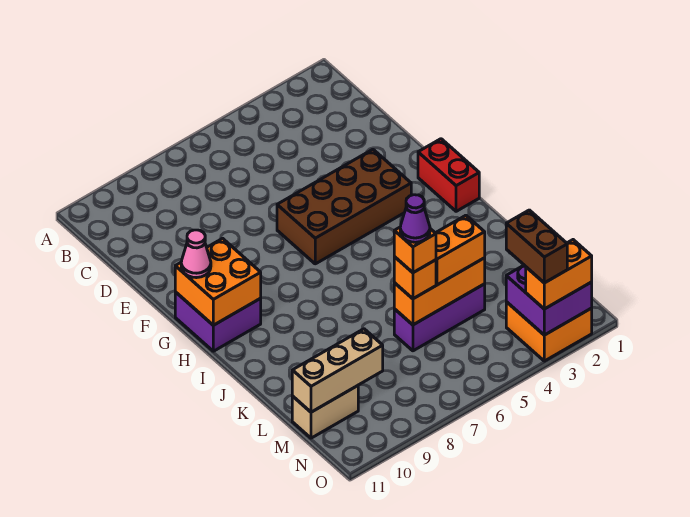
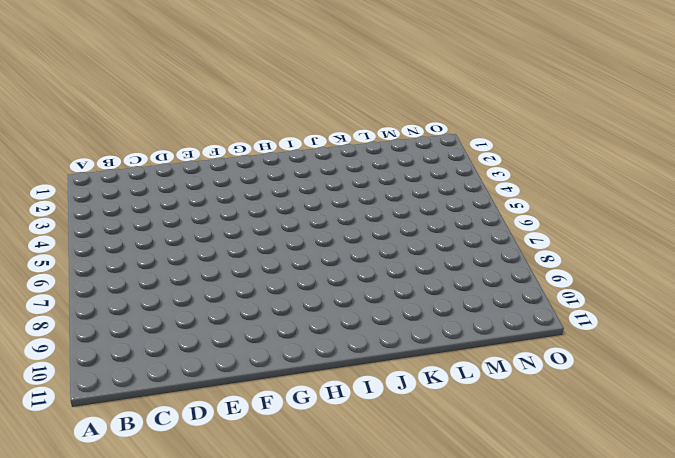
none -> brown 2x4 brick [277,149,411,264]
none -> red 1x2 brick [418,139,479,211]
none -> purple 2x2 brick [175,292,261,351]

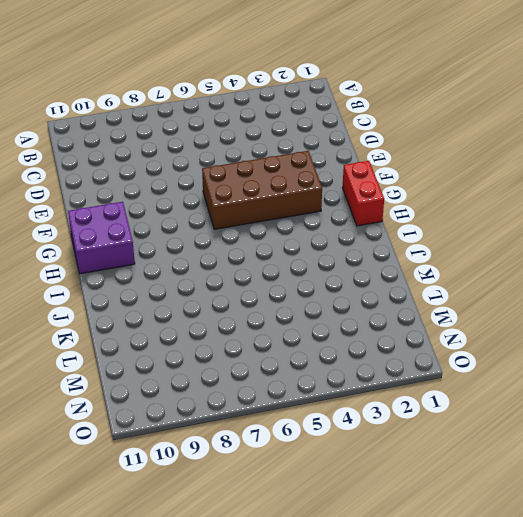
none -> purple 1x3 brick [394,284,485,351]
none -> tan 1x2 brick [292,386,358,438]
none -> orange 2x2 brick [506,302,592,361]

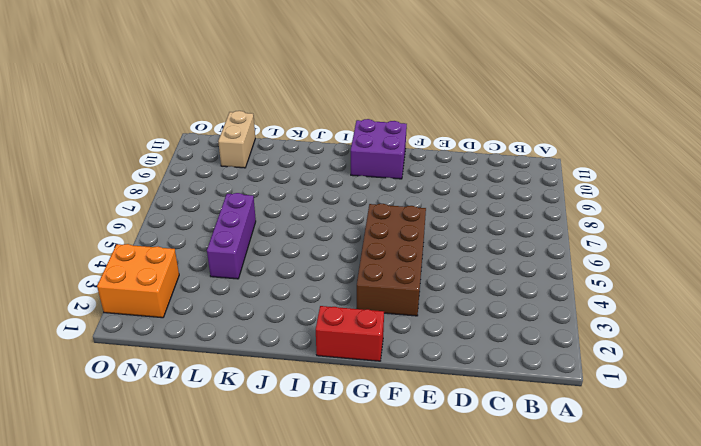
none -> orange 2x2 brick [175,238,261,325]
none -> orange 1x3 brick [394,258,485,325]
none -> tan 1x3 brick [292,329,383,412]

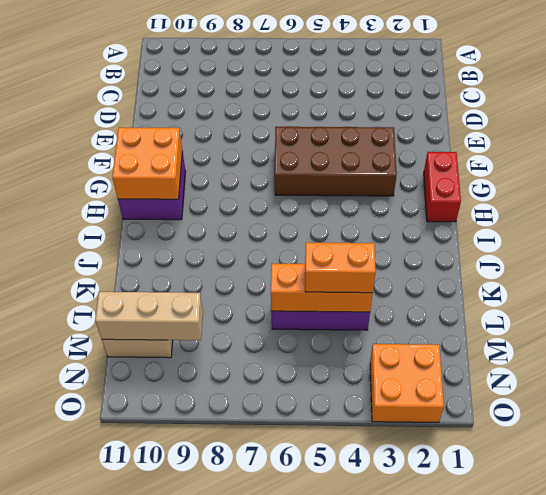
none -> purple 2x2 brick [506,265,592,335]
none -> pink 1x1 cone [181,230,211,278]
none -> orange 1x1 brick [394,257,436,299]

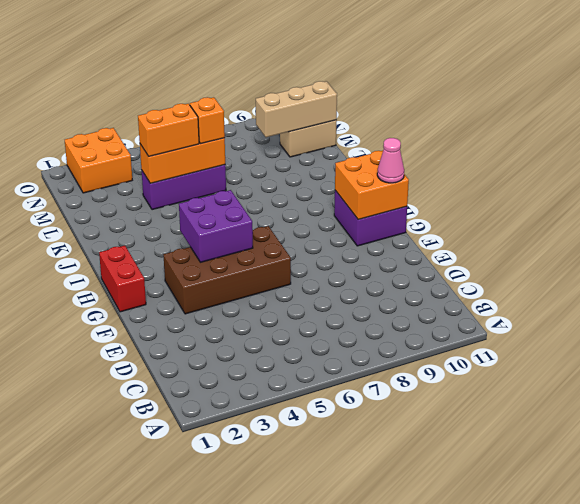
purple 2x2 brick [179,190,253,262] -> purple 2x2 brick moved to [506,265,592,335]
none -> orange 1x2 brick [526,240,592,309]
none -> orange 1x1 brick [394,227,436,273]
none -> brown 1x2 brick [506,210,567,283]

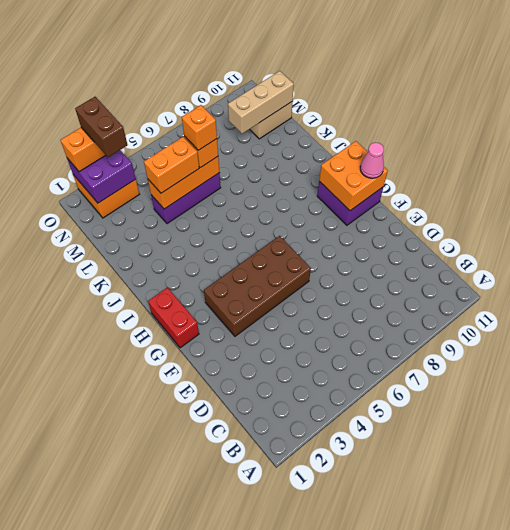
none -> purple 1x1 cone [400,195,430,242]

